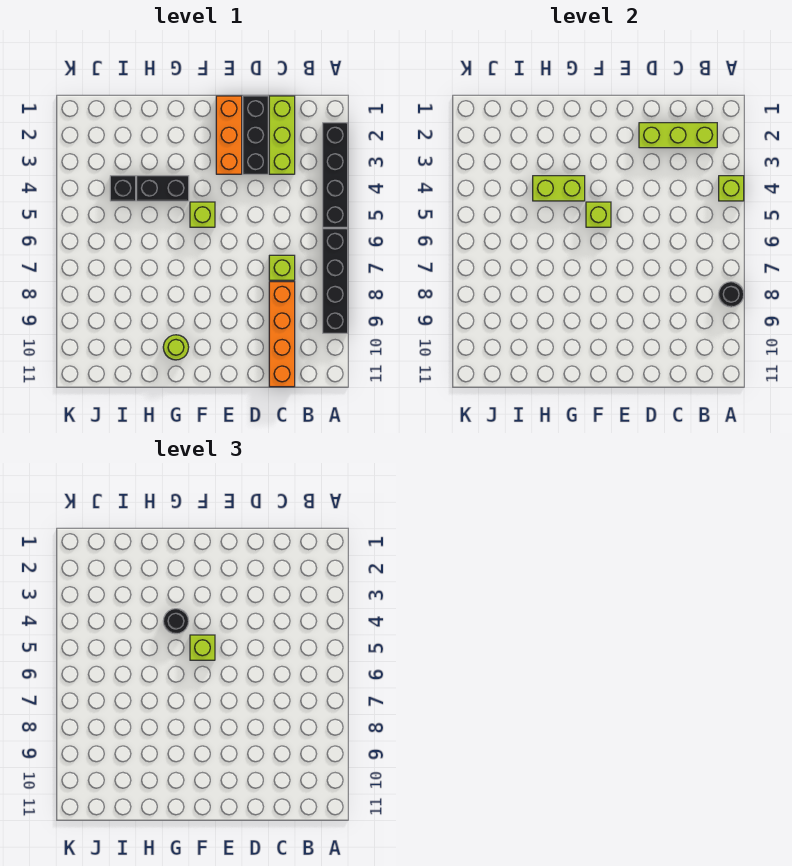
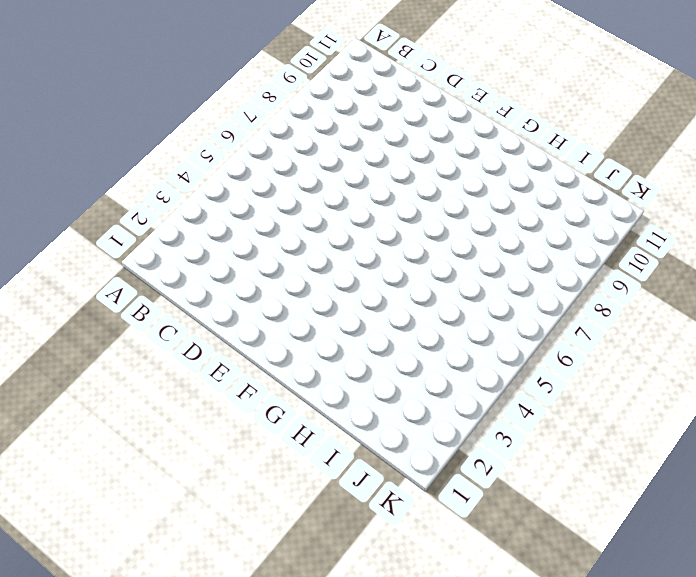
none -> black 1x4 brick [323,123,348,227]
none -> black 1x4 brick [323,229,348,333]
none -> lime 1x3 brick [269,96,295,174]

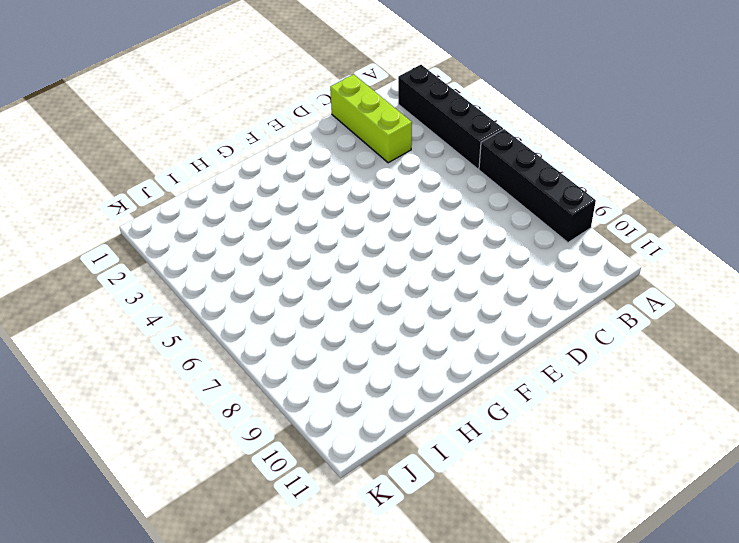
none -> lime 1x1 brick [269,255,295,280]
none -> orange 1x4 brick [269,282,295,387]
none -> black 1x3 brick [243,96,268,174]

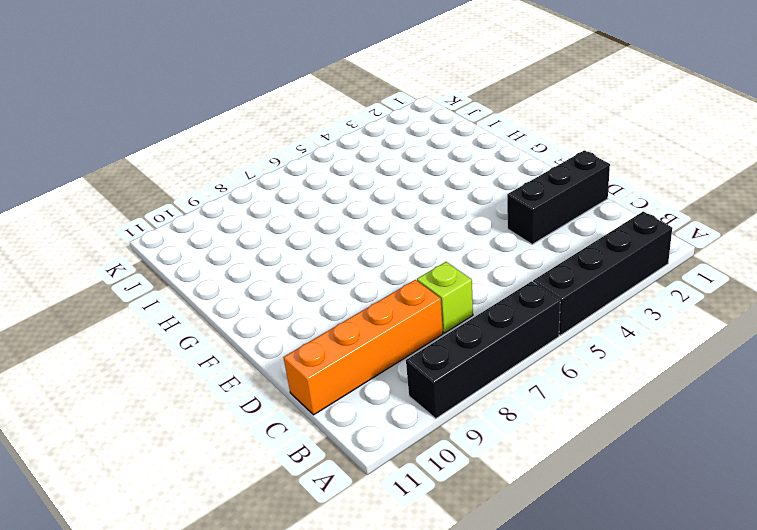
none -> lime 1x3 brick [269,96,295,174]
none -> orange 1x3 brick [216,96,242,174]
none -> lime 1x1 brick [190,202,215,227]

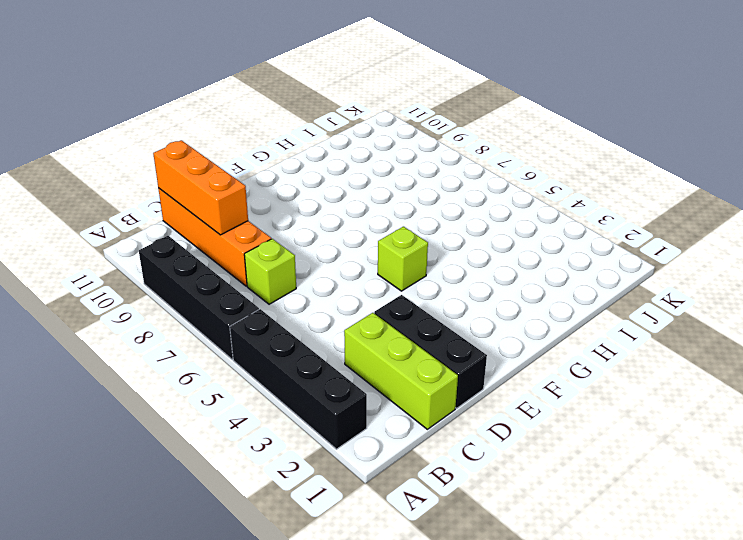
orange 1x3 brick [153,140,248,235] -> orange 1x3 brick moved to [216,96,242,174]
none -> black 1x2 brick [137,176,189,201]
none -> lime 1x1 round brick [163,335,189,360]
none -> black 1x1 brick [110,176,136,201]

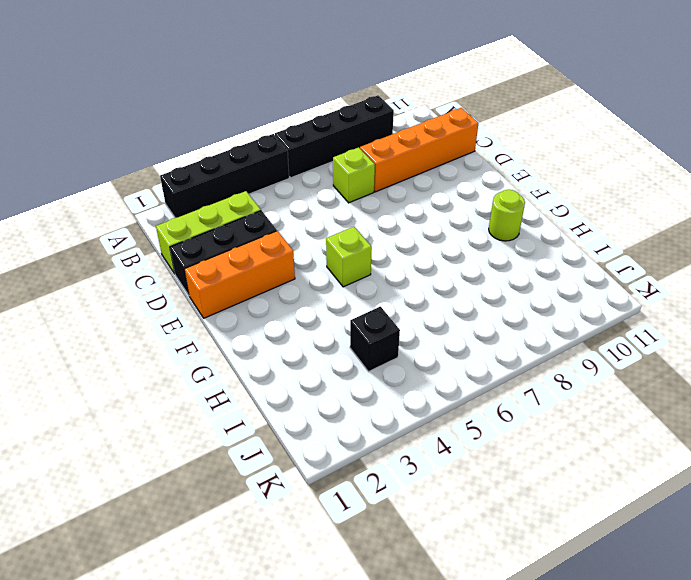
none -> black 1x2 brick [137,176,189,201]
none -> lime 1x1 brick [719,176,744,201]
none -> black 1x1 round brick [719,282,744,307]

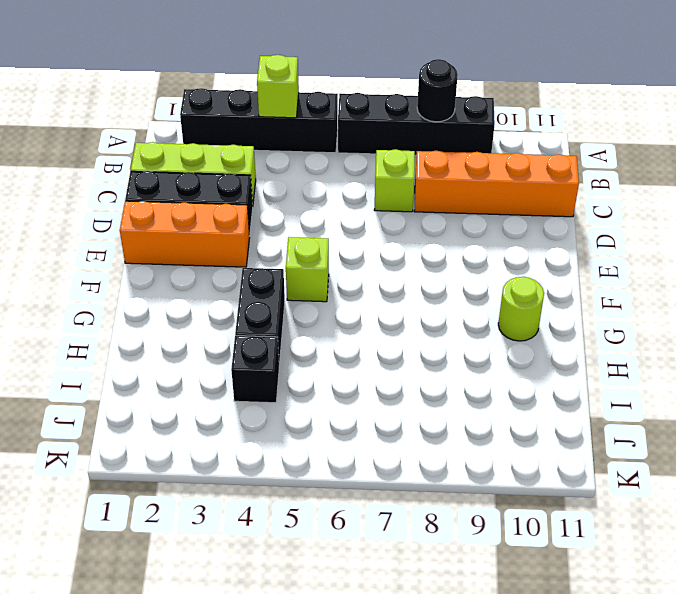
none -> lime 1x3 brick [639,123,717,148]
none -> lime 1x1 brick [586,202,611,227]
none -> lime 1x2 brick [533,176,585,201]

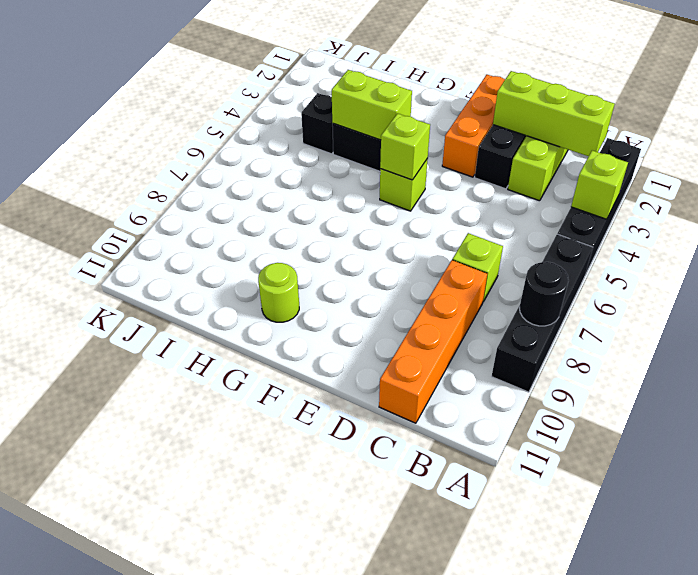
none -> lime 1x1 brick [190,635,215,660]
none -> black 1x1 round brick [163,609,189,634]

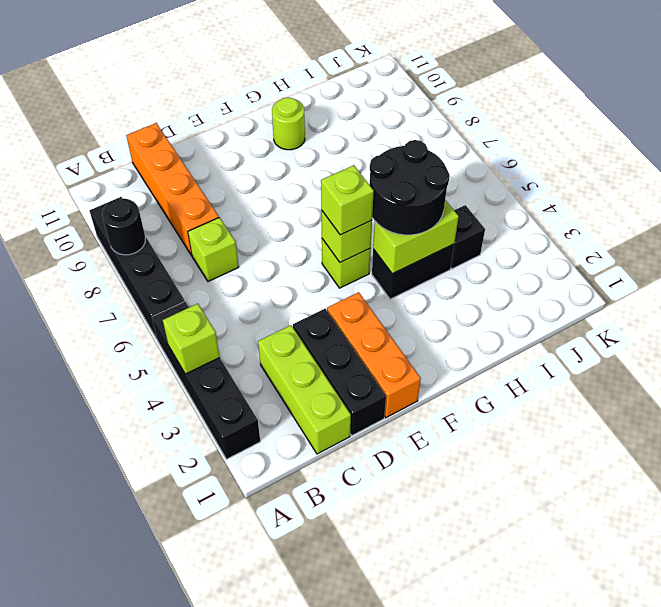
black 2x2 round brick [370,140,450,235] -> black 1x1 round brick [163,609,189,634]
none -> lime 1x3 brick [639,123,717,148]

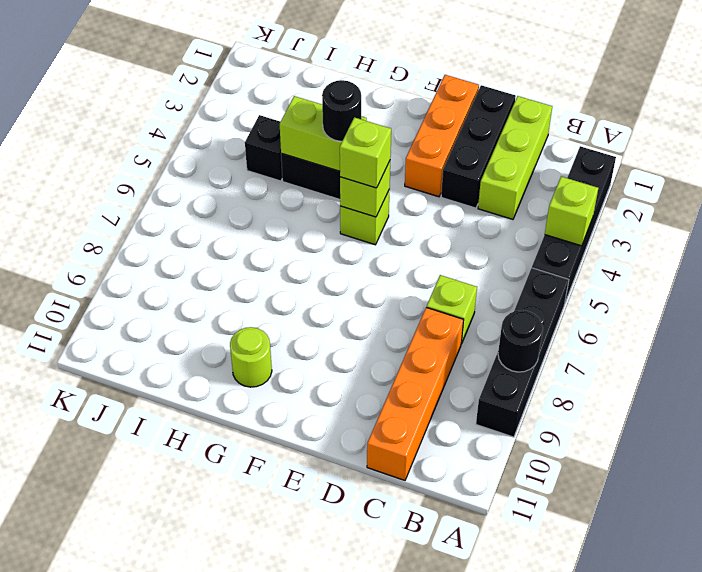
none -> lime 1x3 brick [639,123,717,148]

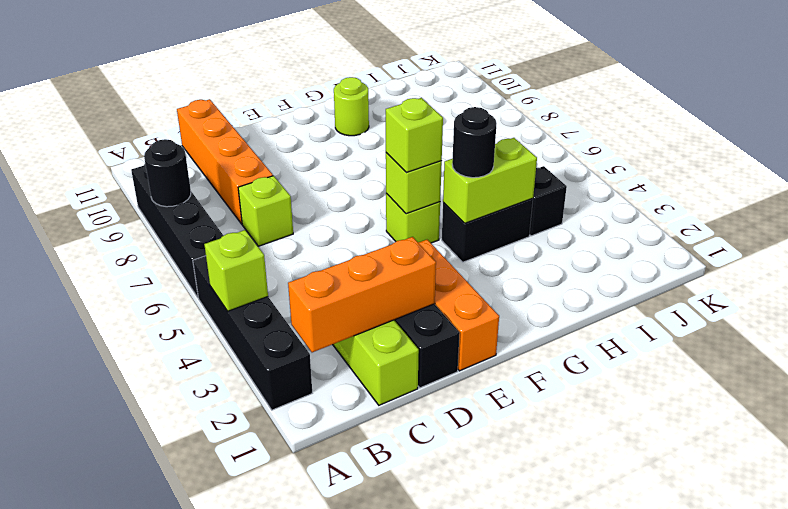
orange 1x3 brick [288,237,436,352] -> lime 1x3 brick [639,123,717,148]

